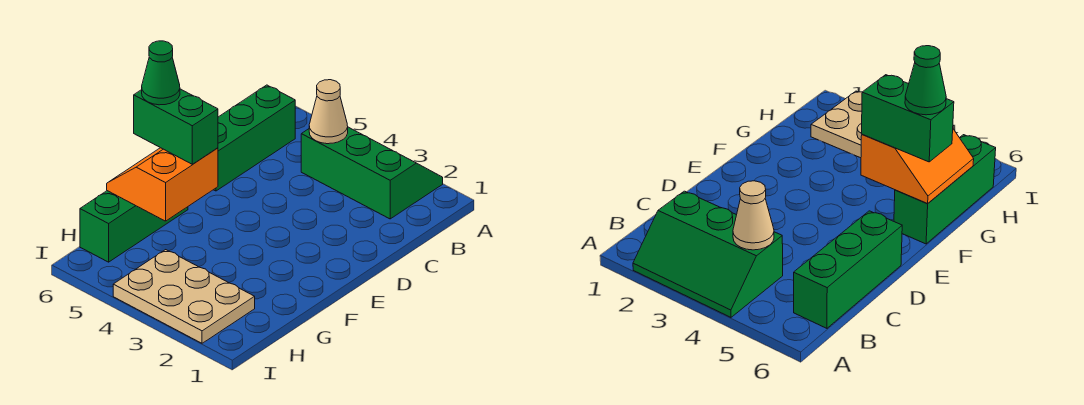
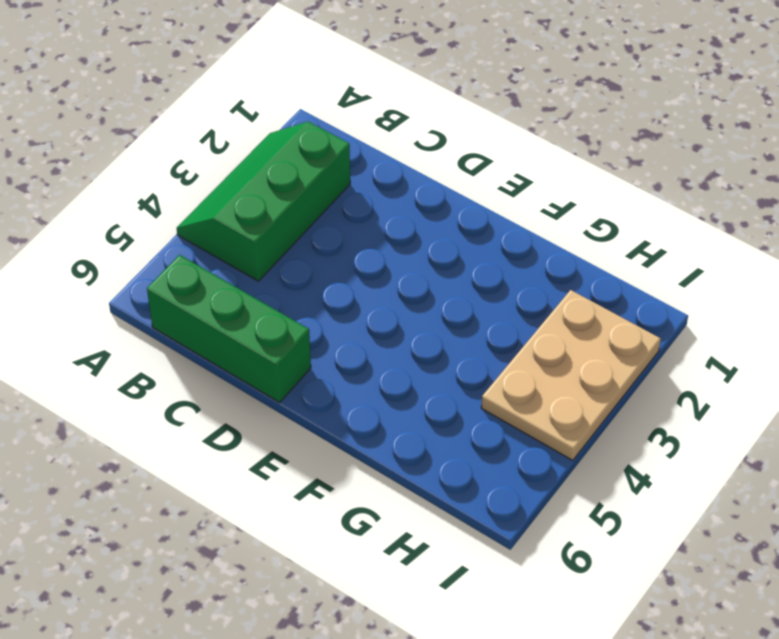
none -> green 1x3 brick [80,191,188,262]
none -> tan 1x1 cone [309,80,348,144]

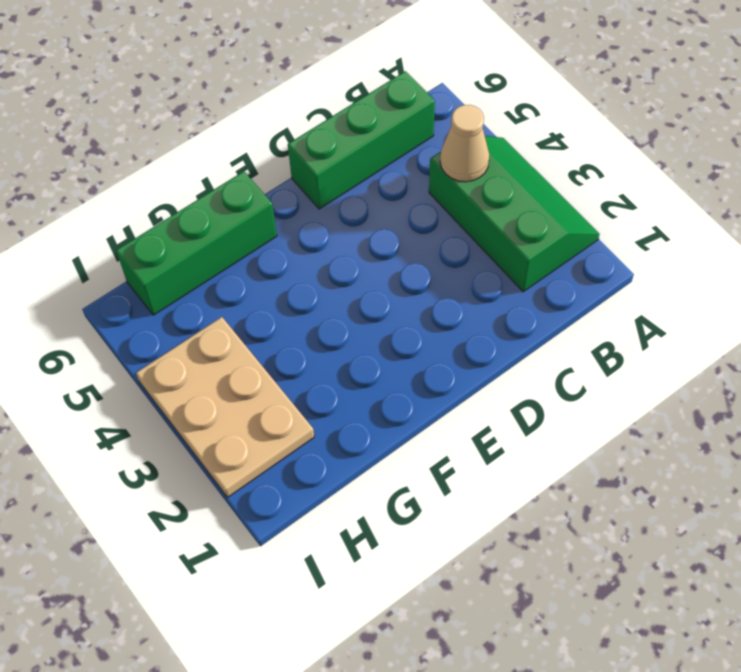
none -> orange 2x2 slope [107,148,218,221]
none -> green 1x2 brick [134,89,218,164]

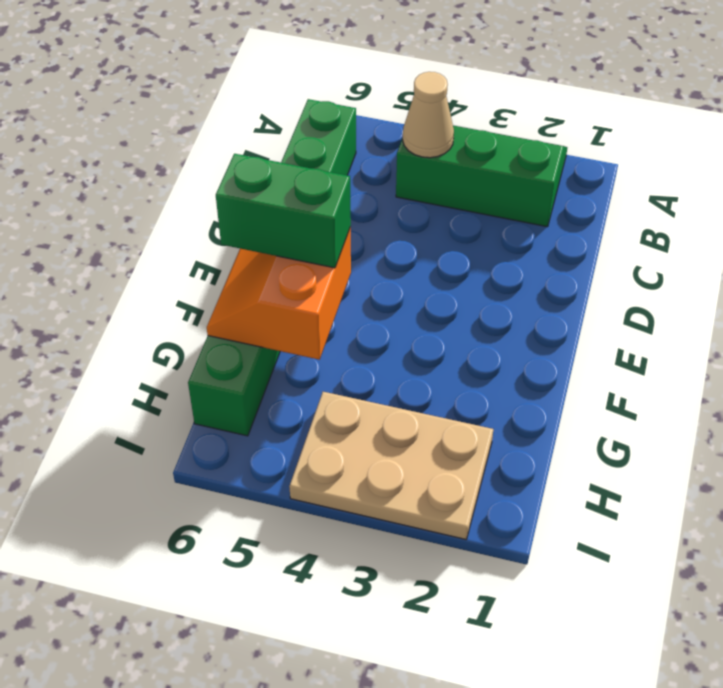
none -> green 1x1 cone [142,41,180,105]

